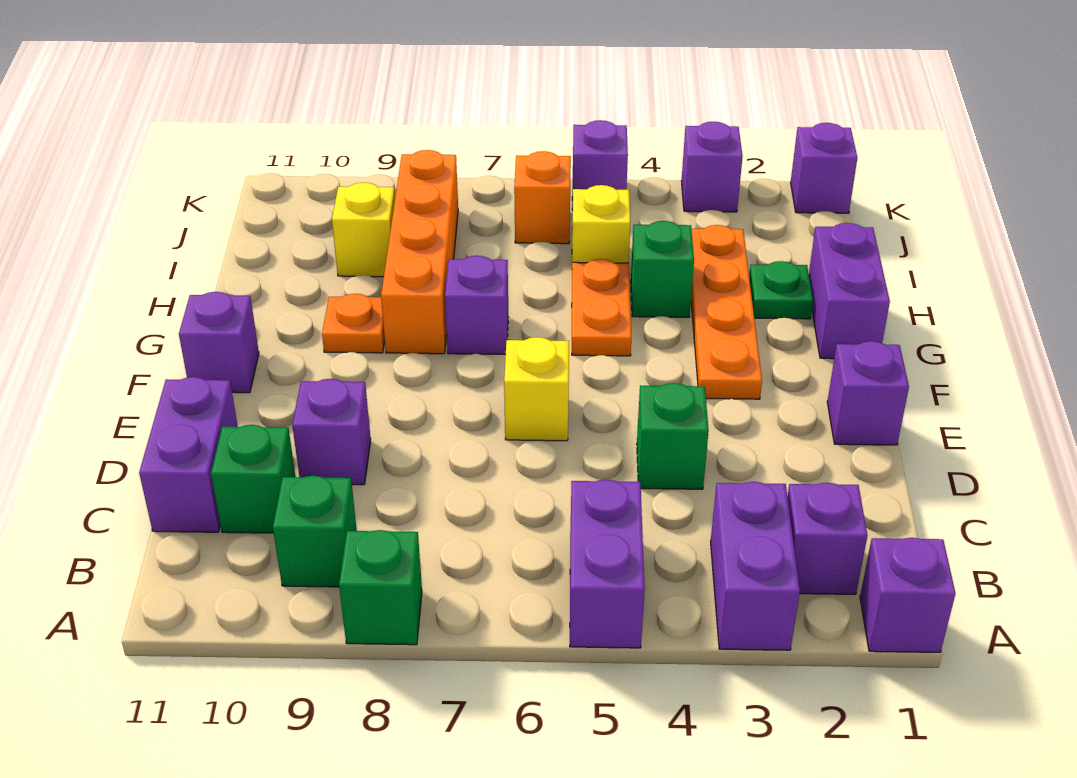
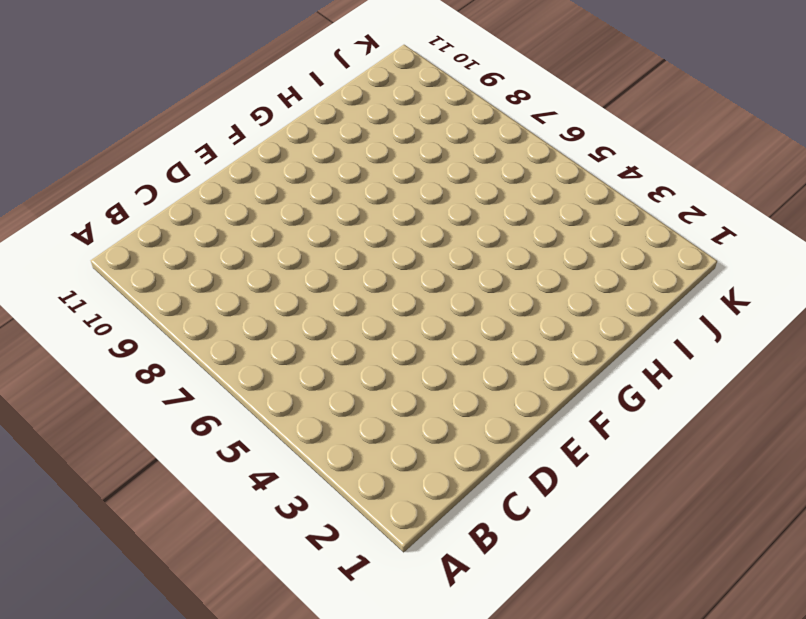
none -> purple 1x1 brick [860,538,956,652]
none -> purple 1x2 brick [711,482,800,650]
none -> purple 1x2 brick [570,480,645,648]

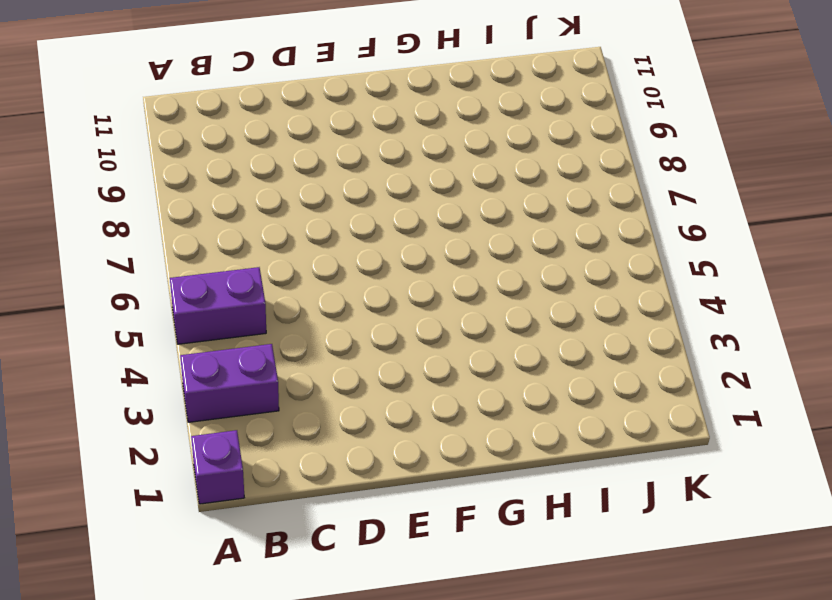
none -> green 1x1 brick [339,530,422,645]
none -> purple 1x1 brick [787,483,868,594]
none -> green 1x1 brick [273,476,357,587]

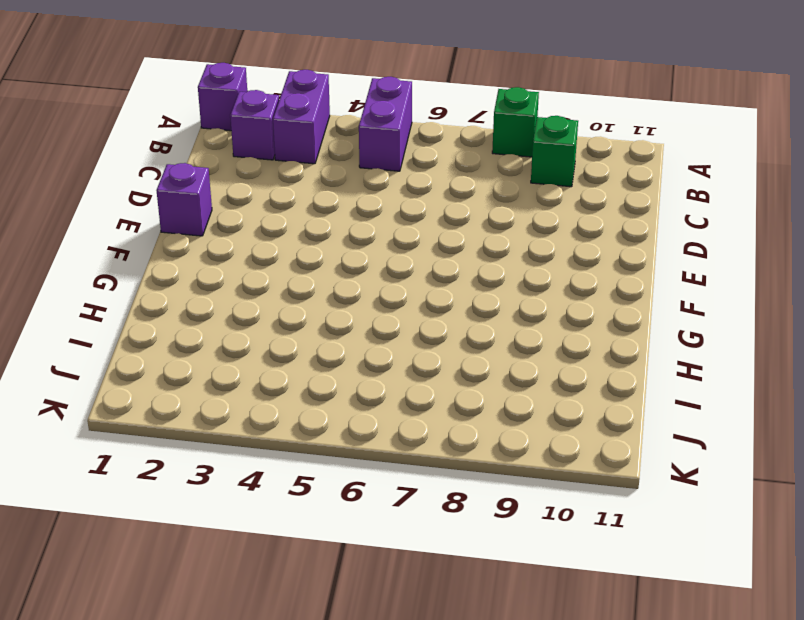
none -> green 1x1 brick [211,425,295,533]
none -> purple 1x2 brick [139,377,238,532]
none -> green 1x1 brick [637,383,709,489]

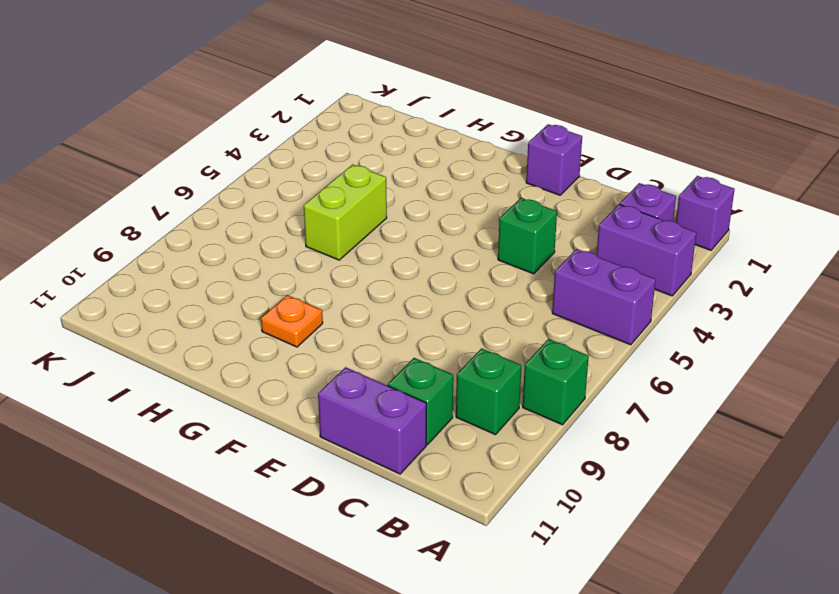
lime 1x2 brick [304,164,387,260] -> orange 1x2 plate [572,259,631,356]
none -> purple 1x1 brick [292,379,371,485]
none -> yellow 1x1 brick [504,337,569,441]
none -> orange 1x4 plate [691,225,762,399]

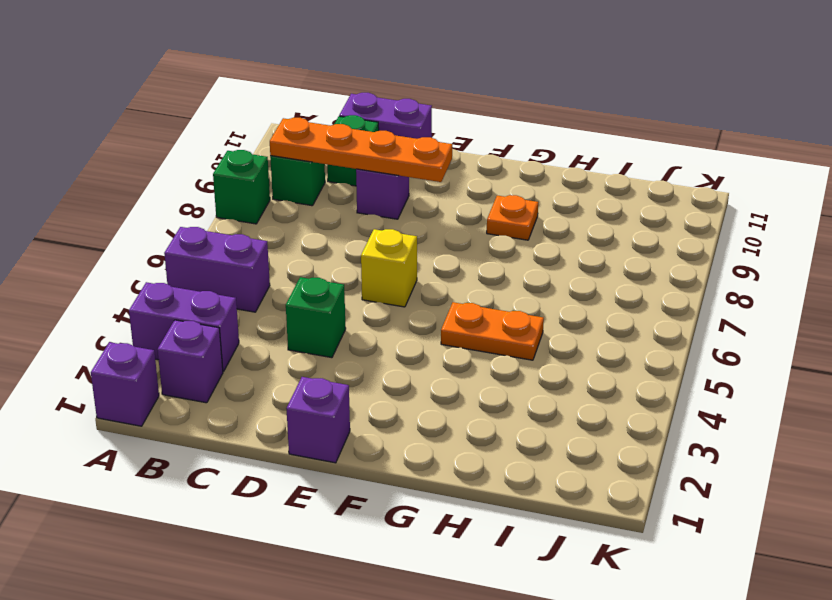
orange 1x4 plate [270,118,452,182] -> orange 1x4 plate moved to [691,225,762,399]
none -> purple 1x1 brick [179,292,259,393]
none -> purple 1x2 brick [809,223,890,359]
none -> purple 1x1 brick [445,256,508,354]

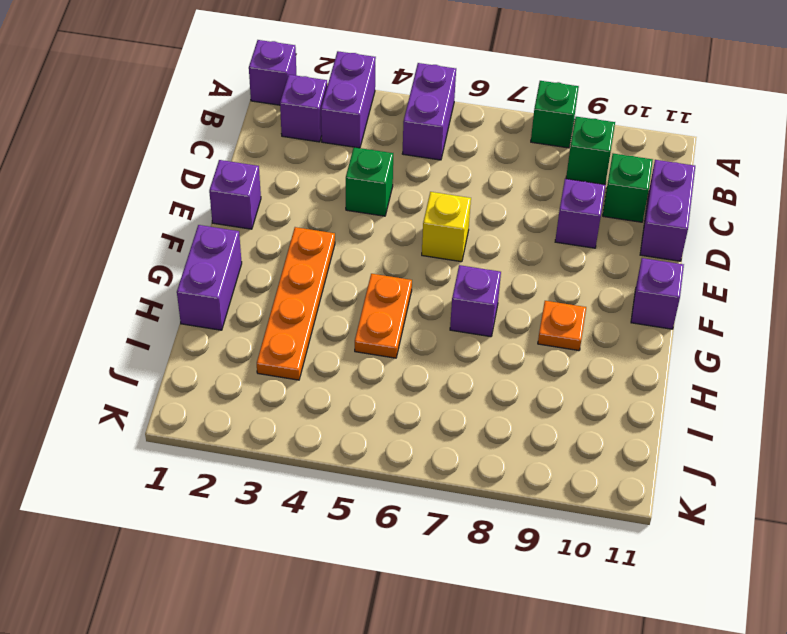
none -> orange 1x4 brick [381,150,458,354]
none -> green 1x1 plate [749,261,813,319]
none -> green 1x1 brick [631,221,694,317]

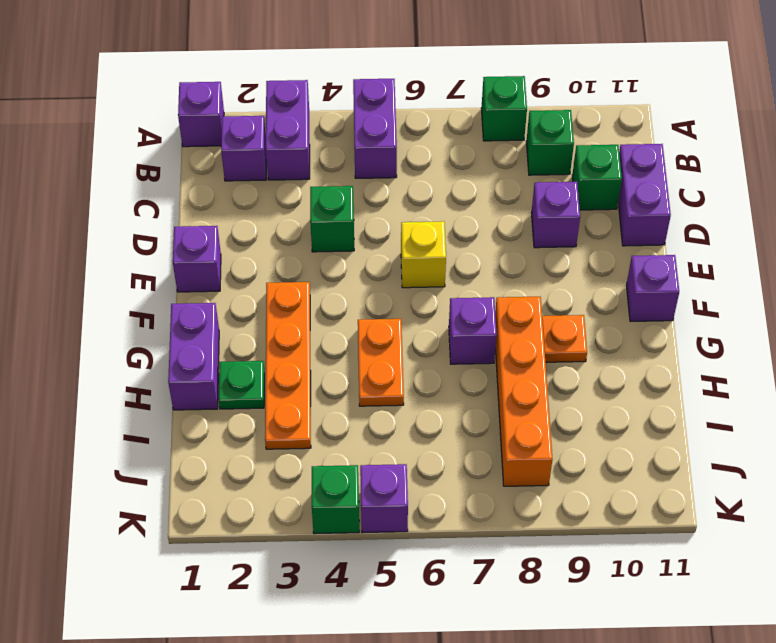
green 1x1 brick [312,465,359,534] -> green 1x1 brick moved to [631,221,694,317]
none -> yellow 1x1 brick [572,185,630,263]
none -> yellow 1x1 brick [332,182,395,277]
none -> orange 1x1 brick [514,151,571,244]

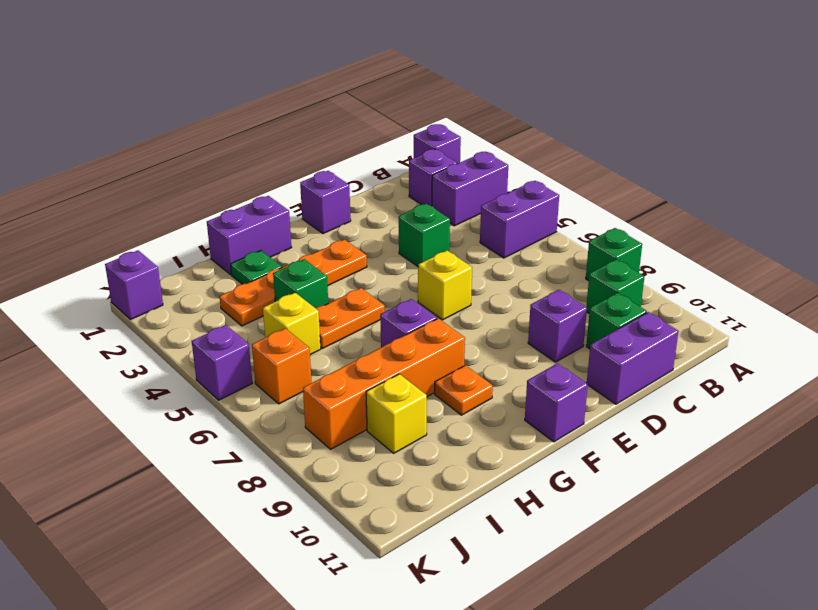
none -> purple 1x1 brick [681,122,743,212]

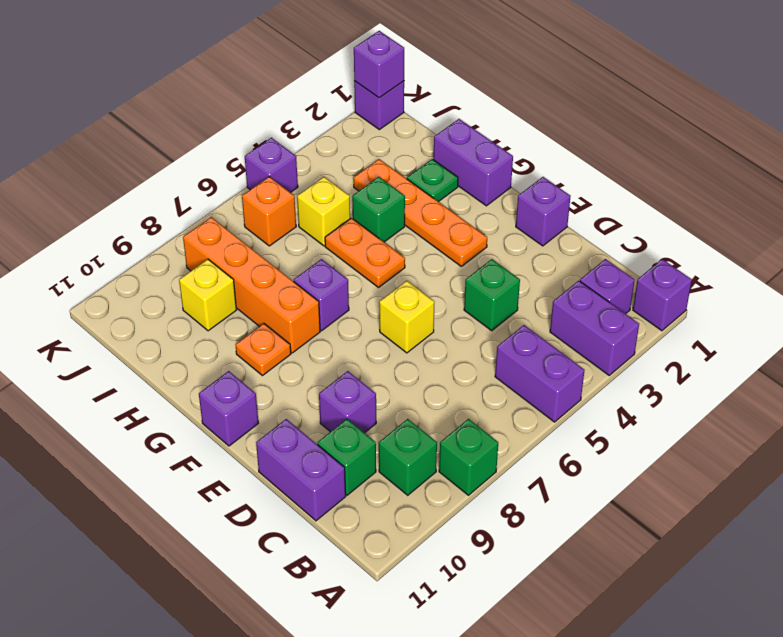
purple 1x1 brick [354,31,404,98] -> purple 1x1 brick moved to [681,122,743,212]

